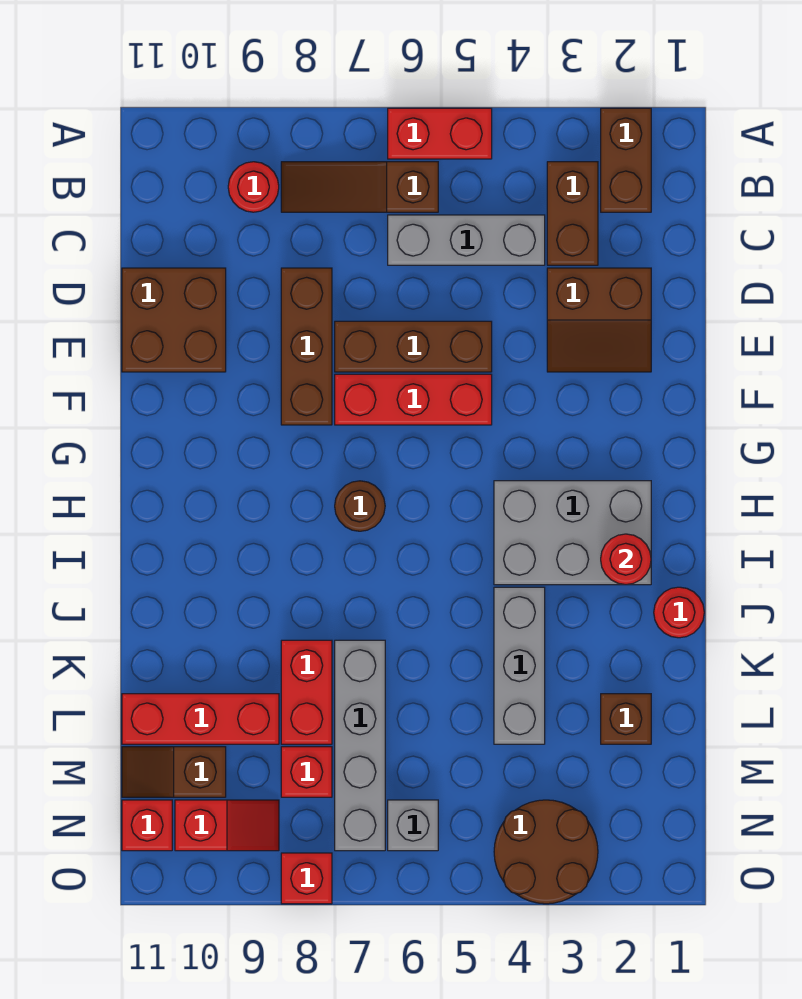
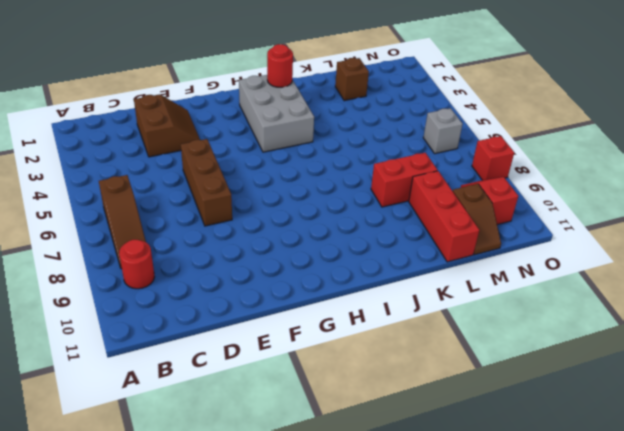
none -> brown 1x2 brick [601,108,651,212]
none -> red 1x2 brick [388,108,492,159]
none -> brown 1x2 brick [547,162,598,265]

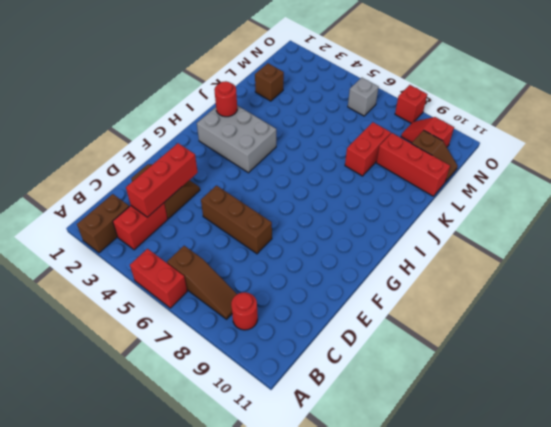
red 1x2 brick [113,203,168,250] -> brown 1x2 brick [547,162,598,265]
red 1x3 brick [126,143,198,217] -> red 1x3 brick turned to [335,374,492,425]
none -> grey 1x3 brick [388,215,545,265]
none -> brown 1x3 brick [281,268,332,425]
none -> brown 2x2 brick [122,268,226,372]

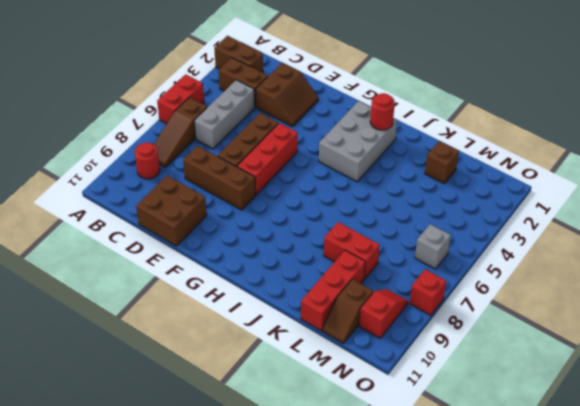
none -> brown 1x1 round brick [335,481,385,531]
none -> red 1x1 round brick [654,587,704,638]
none -> grey 1x3 brick [494,587,545,744]

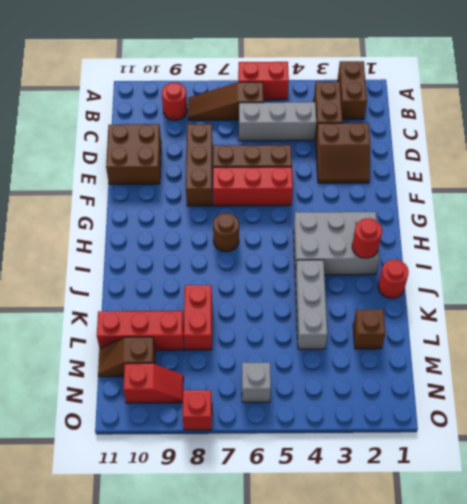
none -> grey 1x4 brick [335,640,385,851]
none -> red 1x1 brick [281,747,332,797]
none -> brown 2x2 round brick [494,800,598,904]

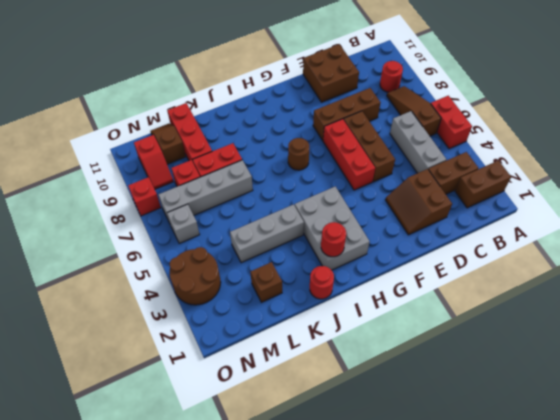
none -> red 1x1 brick [122,800,172,851]

